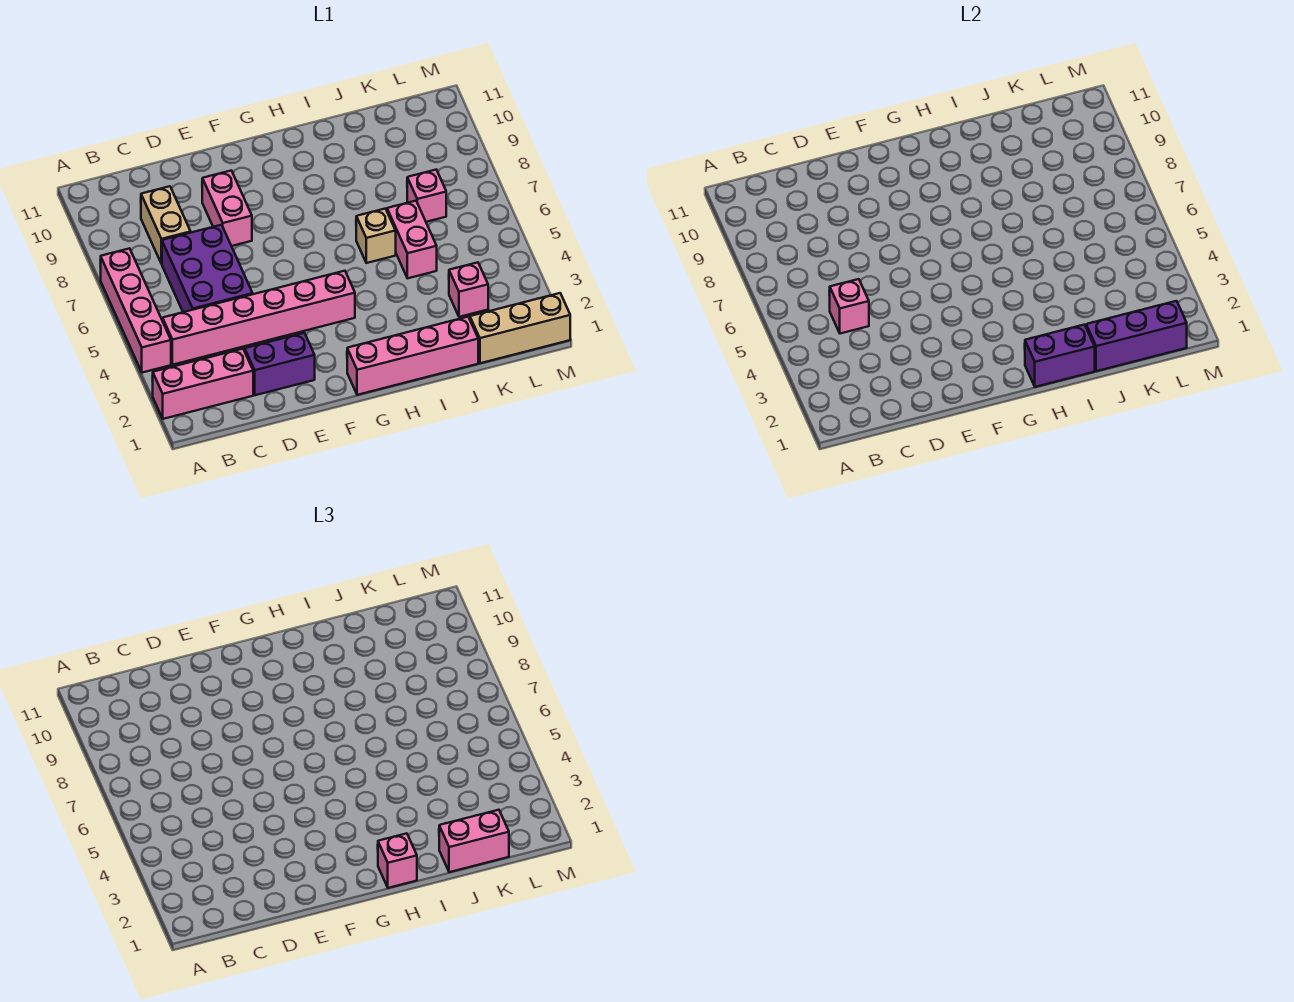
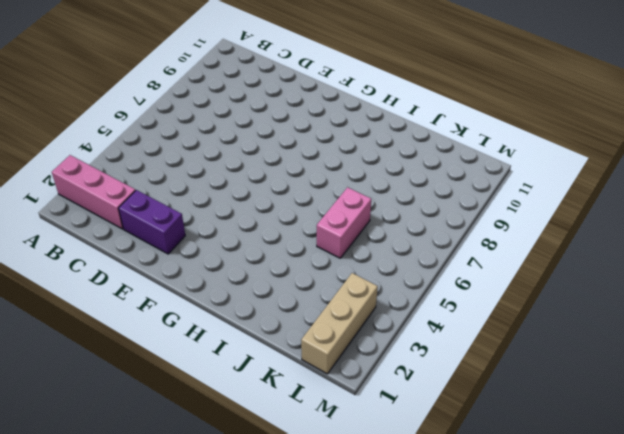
tan 1x3 brick [301,273,378,374] -> tan 1x3 brick turned to [470,293,570,363]
none -> pink 1x4 brick [101,248,171,373]
none -> pink 1x6 brick [163,271,355,365]
none -> purple 2x3 brick [162,225,253,312]

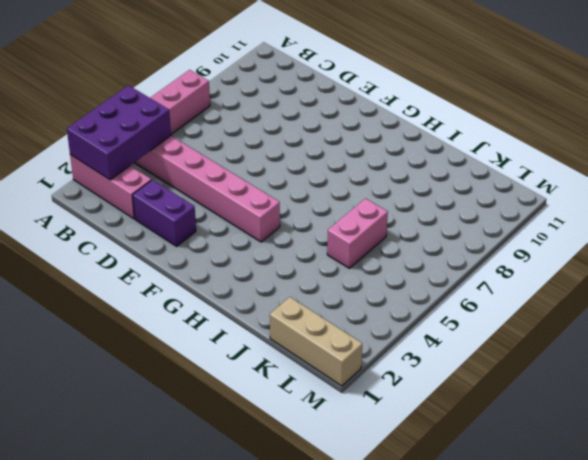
purple 2x3 brick [67,85,171,180] -> purple 2x3 brick moved to [162,225,253,312]
none -> tan 1x2 brick [141,186,191,264]
none -> pink 1x2 brick [202,171,252,246]
none -> pink 1x4 brick [347,317,478,395]

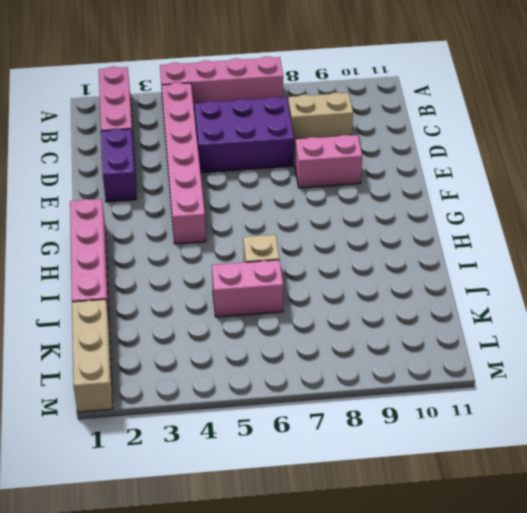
none -> pink 1x1 brick [449,262,488,317]
none -> pink 1x1 brick [407,170,446,222]
none -> pink 1x1 brick [829,279,869,334]

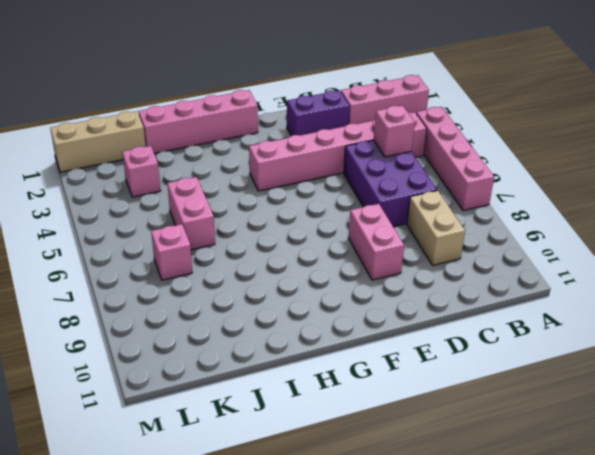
none -> tan 1x1 brick [356,209,396,263]
none -> purple 1x2 brick [1025,325,1095,387]
none -> purple 1x3 brick [1086,301,1187,371]

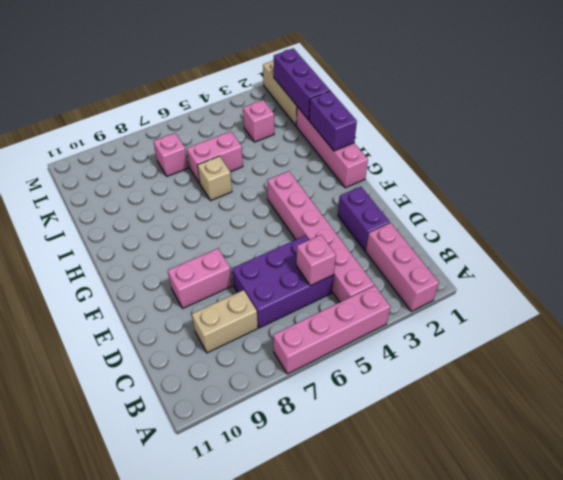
none -> pink 1x1 brick [378,833,417,888]
none -> pink 1x2 brick [439,810,509,872]

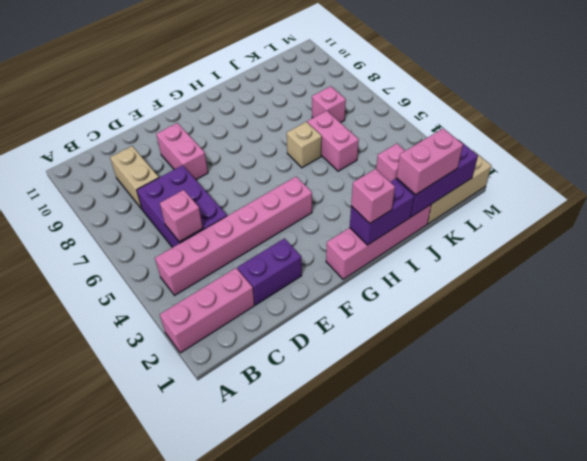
none -> pink 1x4 brick [101,248,171,373]

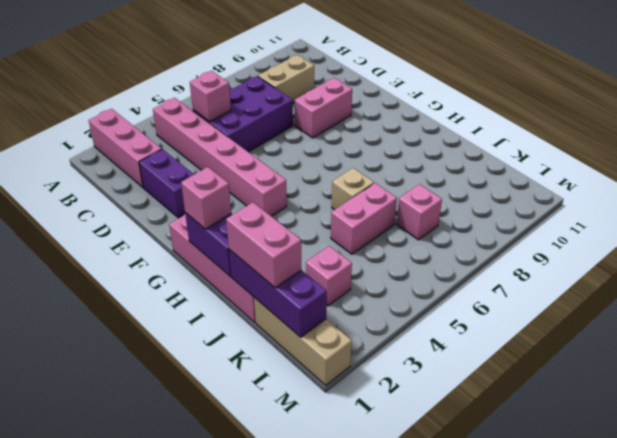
none -> pink 1x4 brick [101,248,171,373]

